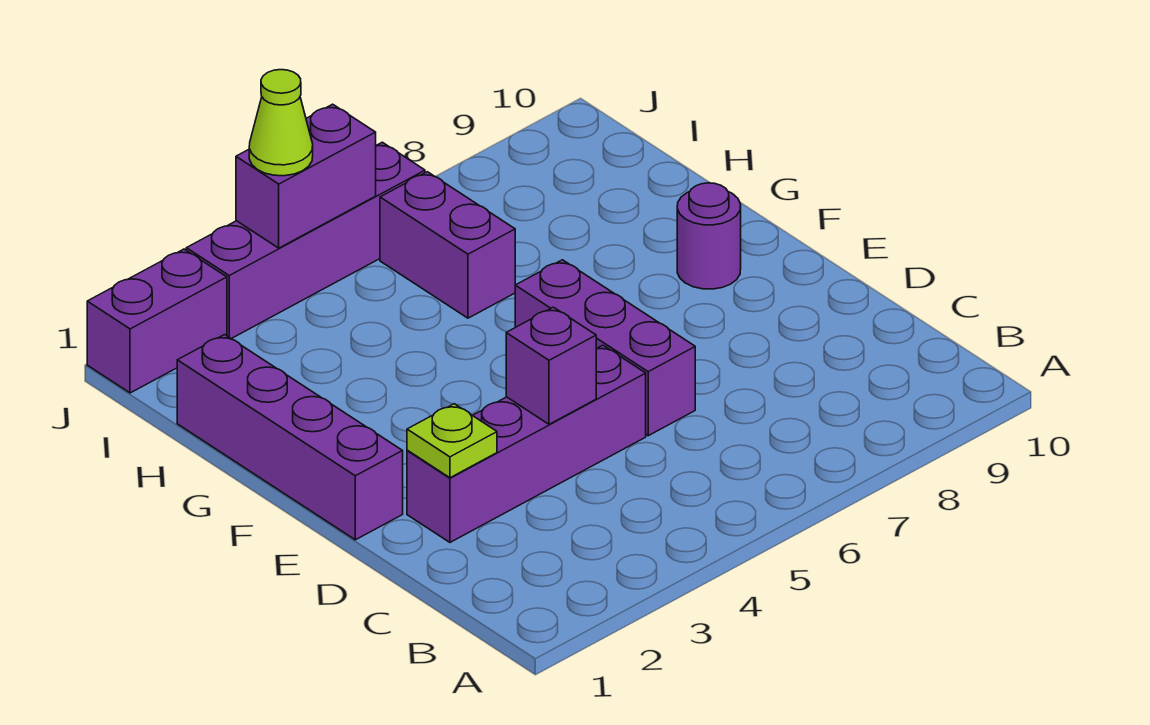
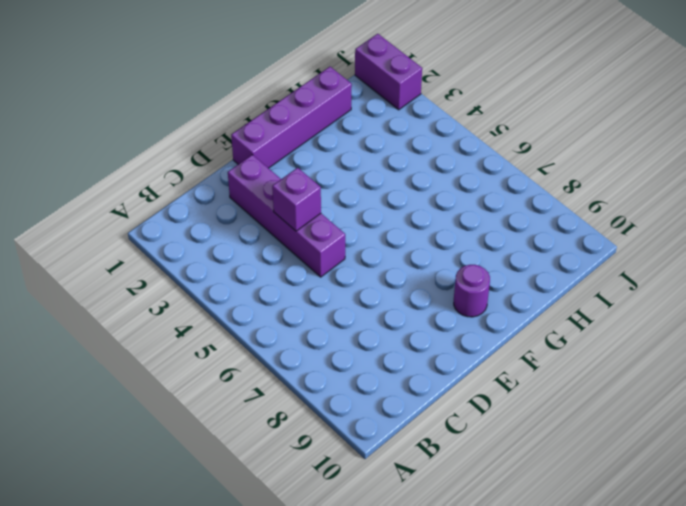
none -> purple 1x3 brick [515,260,695,436]
none -> purple 1x2 brick [380,172,515,318]

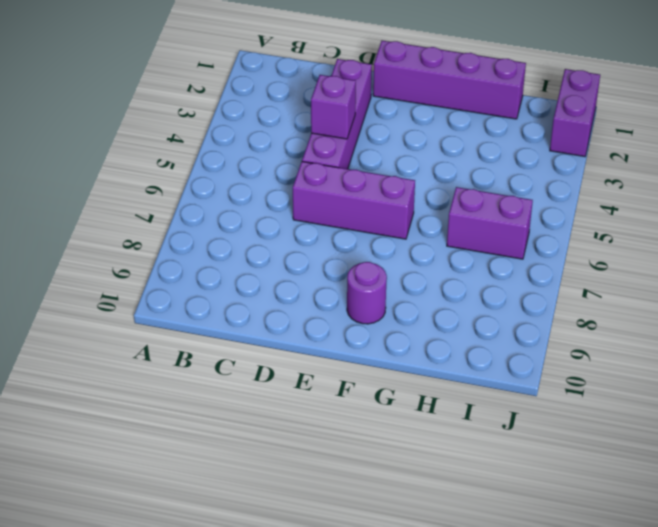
none -> purple 1x4 brick [186,142,425,339]
none -> lime 1x1 plate [407,404,497,478]

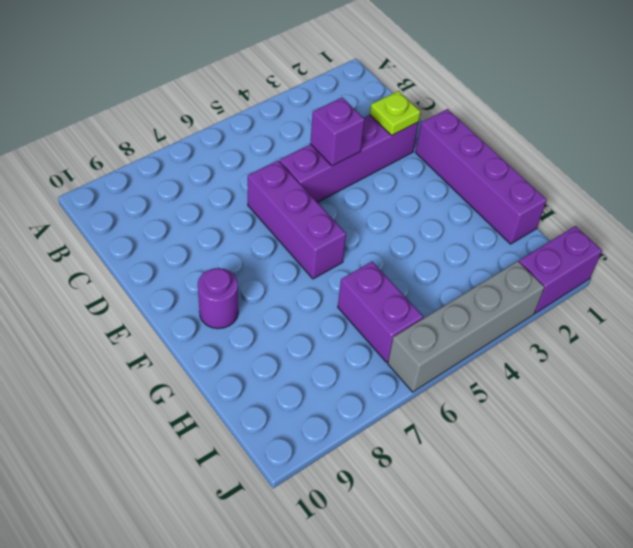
grey 1x4 brick [388,261,544,392] -> purple 1x4 brick [186,142,425,339]
none -> purple 1x2 brick [236,104,376,248]
none -> lime 1x1 cone [249,70,313,176]

